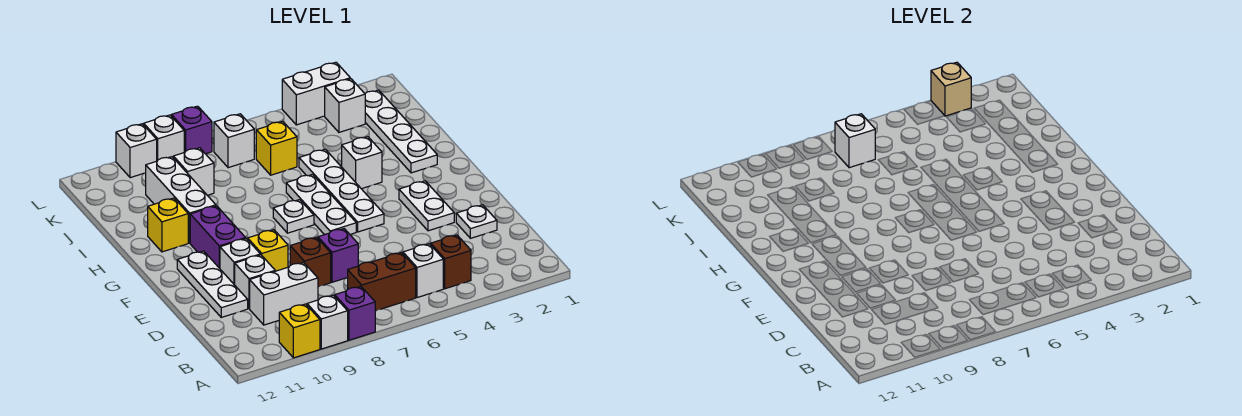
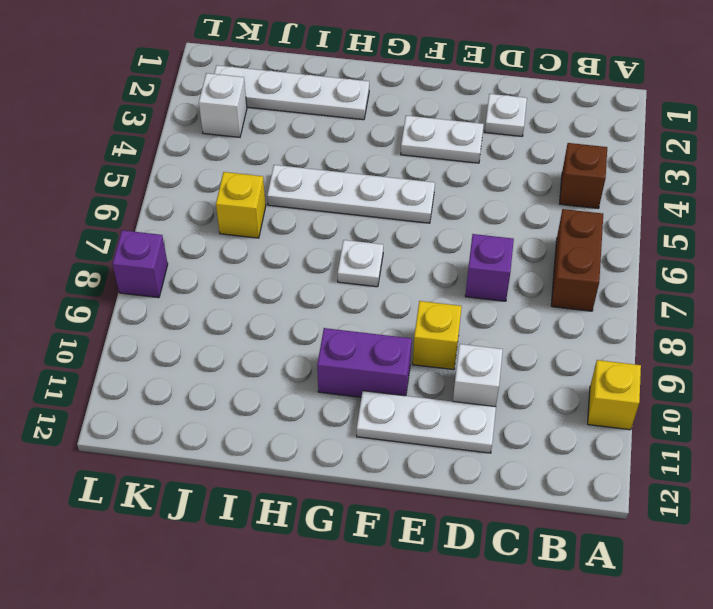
none -> purple 1x1 brick [335,287,375,340]
none -> white 1x1 brick [307,295,348,349]
none -> white 1x1 brick [403,244,443,298]
none -> white 1x2 brick [250,263,318,325]

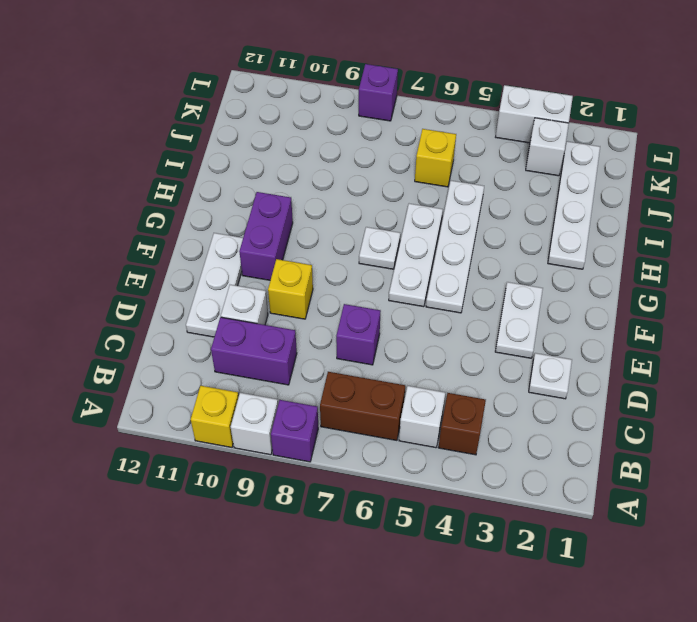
purple 1x2 brick [211,317,297,385] -> white 1x2 brick [250,263,318,325]
none -> brown 1x1 brick [290,237,331,287]
none -> white 1x1 brick [220,239,260,285]
none -> white 1x1 brick [342,137,382,189]
none -> white 1x3 brick [146,157,216,243]

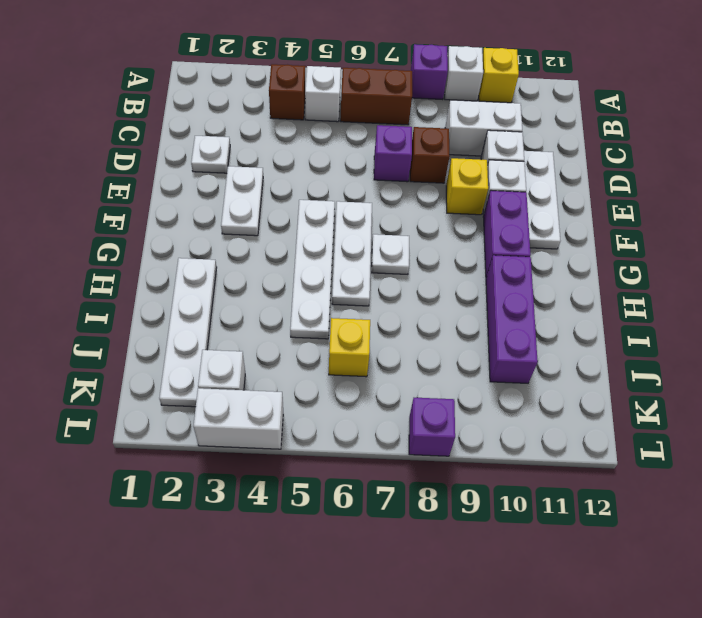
purple 1x3 brick [486,255,538,383] -> white 1x3 brick [146,157,216,243]
none -> white 1x1 brick [342,137,382,189]
none -> yellow 1x1 brick [148,198,188,252]
none -> white 1x1 brick [173,148,214,195]
none -> white 1x1 brick [214,114,254,168]

